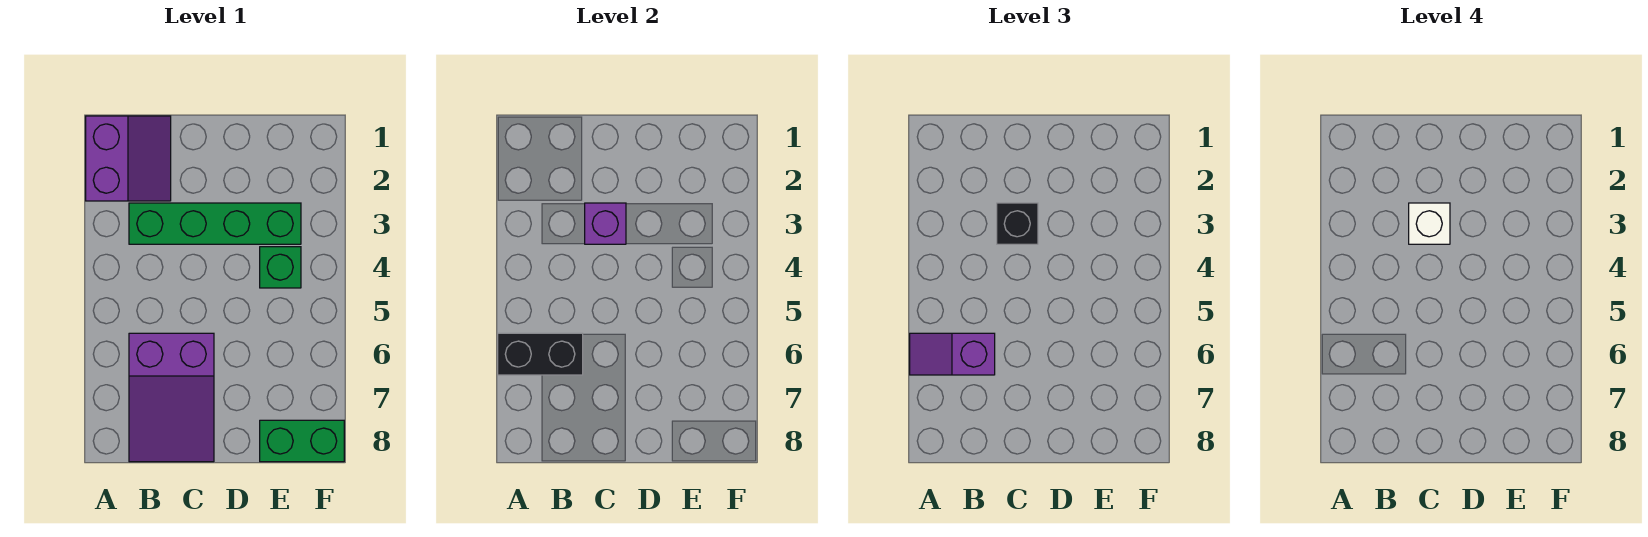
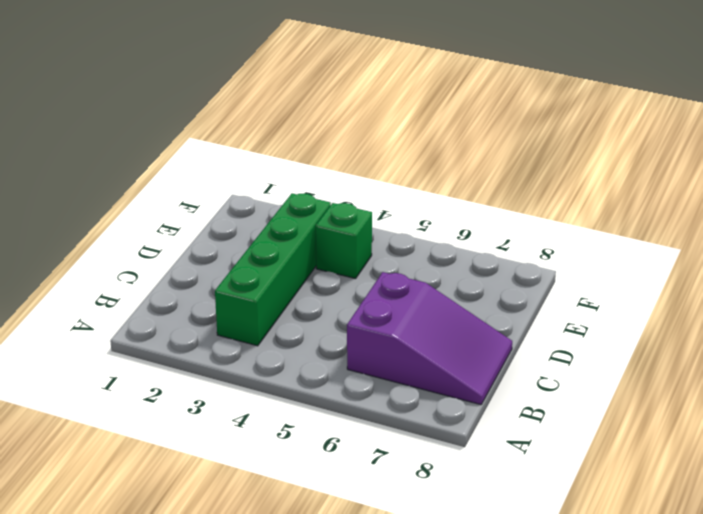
none -> purple 2x2 slope [86,116,171,201]
none -> green 1x2 brick [260,420,344,462]

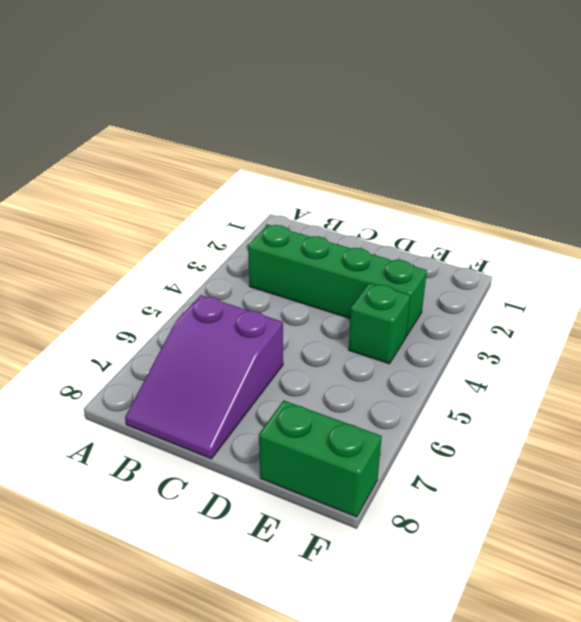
none -> purple 2x2 slope [86,116,171,201]
none -> black 1x2 brick [498,333,583,375]

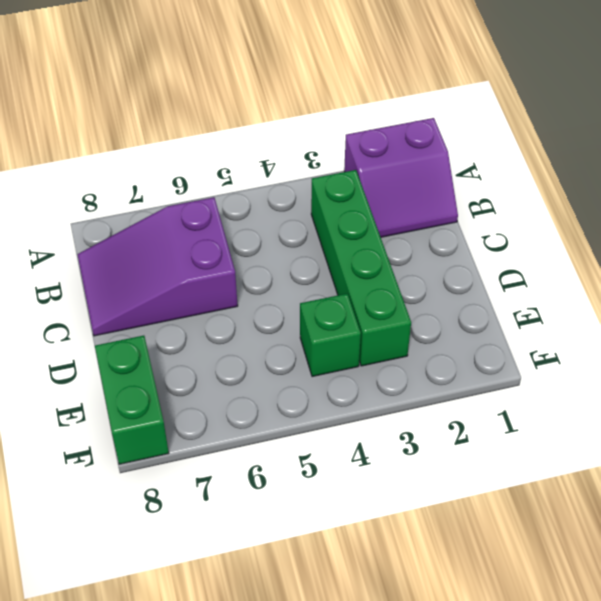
none -> black 1x2 brick [498,333,583,375]
none -> purple 1x1 brick [585,203,626,244]

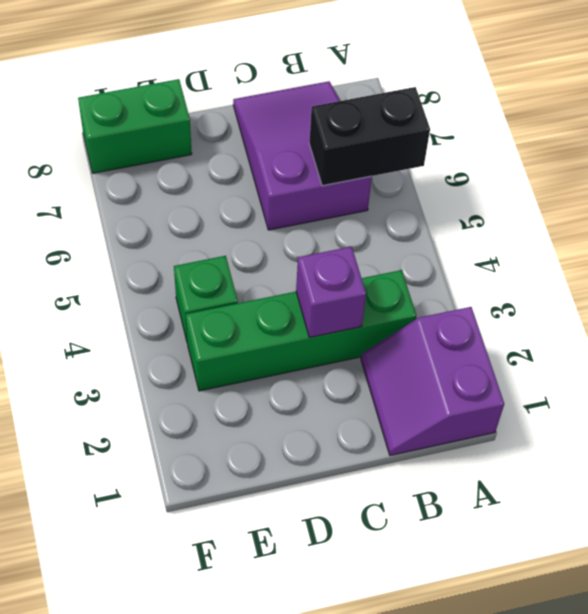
none -> purple 1x2 slope [910,333,995,375]
none -> black 1x1 brick [997,203,1038,244]

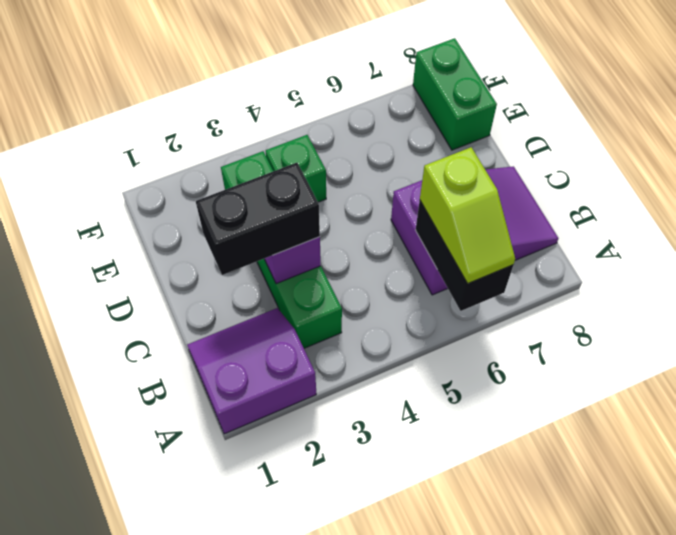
lime 1x2 slope [420,147,515,283] -> purple 1x2 slope [910,333,995,375]
black 1x2 brick [196,163,320,275] -> black 1x1 brick [997,203,1038,244]
none -> white 1x1 brick [1409,203,1450,244]

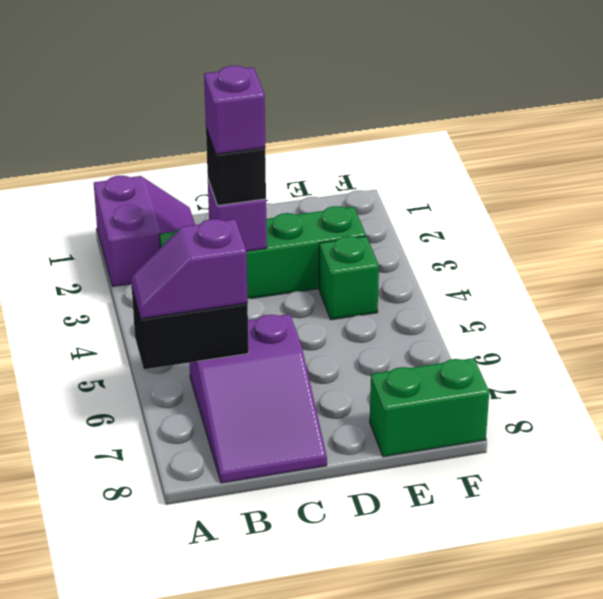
purple 1x1 brick [204,66,265,154] -> white 1x1 brick [1409,203,1450,244]

